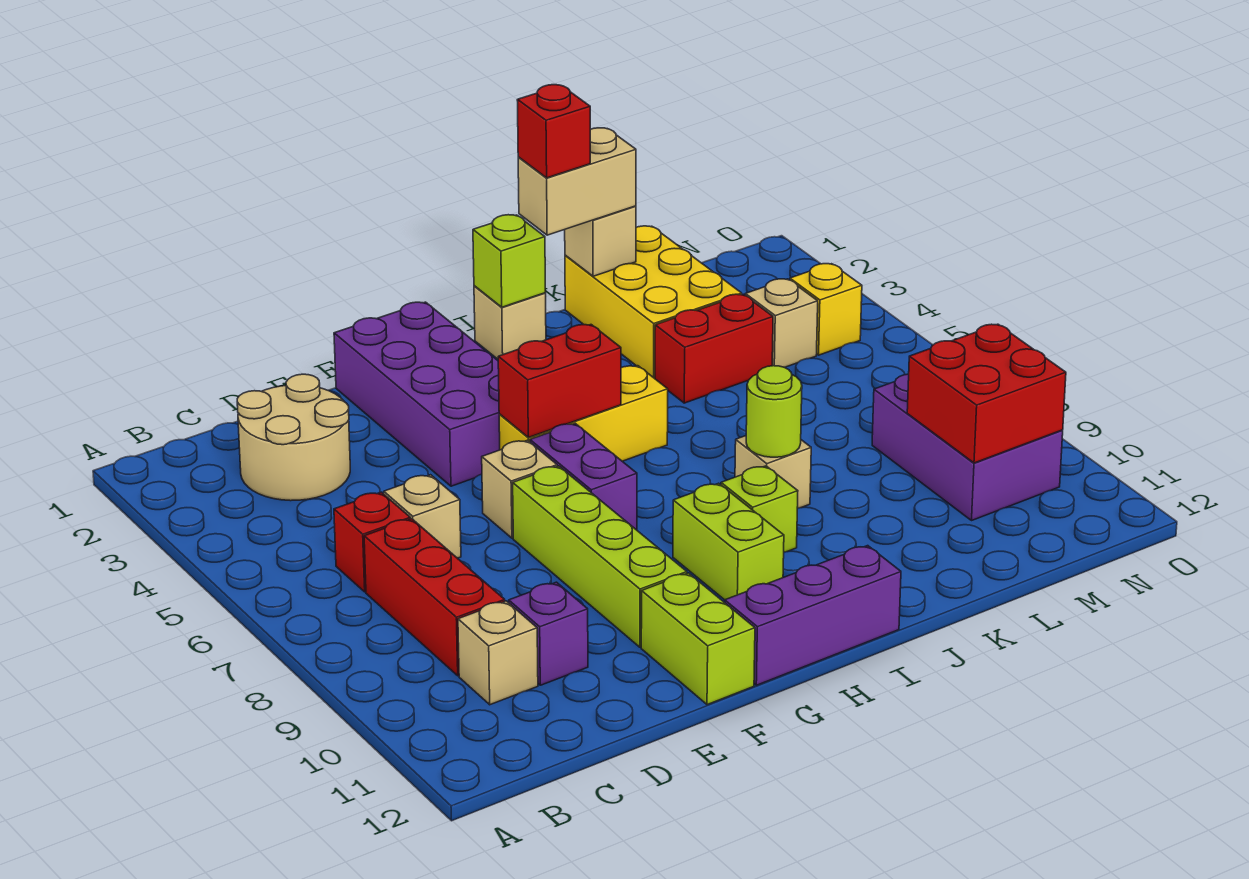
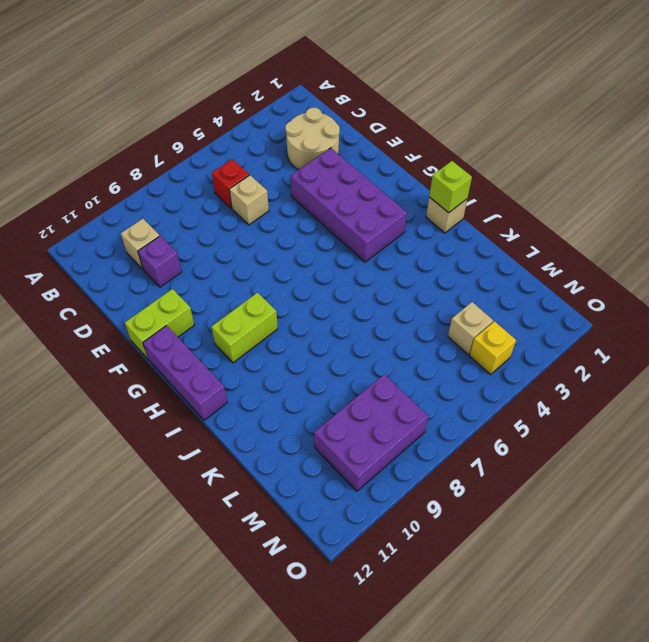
purple 2x4 brick [290,148,407,262] -> purple 2x4 brick turned to [334,302,500,486]
none -> red 1x3 brick [364,519,505,676]
none -> tan 1x1 brick [482,440,557,538]
none -> lime 1x4 brick [513,466,687,647]

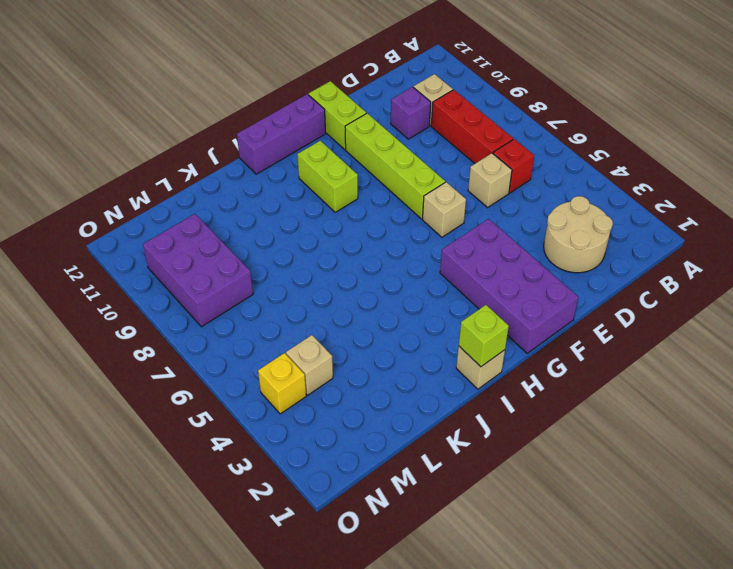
none -> yellow 1x3 brick [499,366,668,461]
none -> purple 1x2 brick [530,423,637,530]
none -> lime 1x1 brick [721,466,798,552]

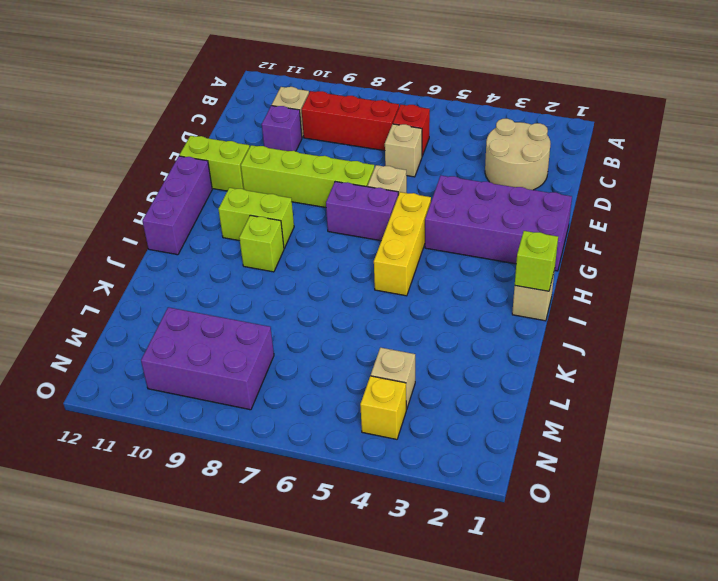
none -> tan 1x1 brick [735,436,811,508]
none -> yellow 2x3 brick [565,226,742,378]
none -> red 1x2 brick [655,294,773,403]

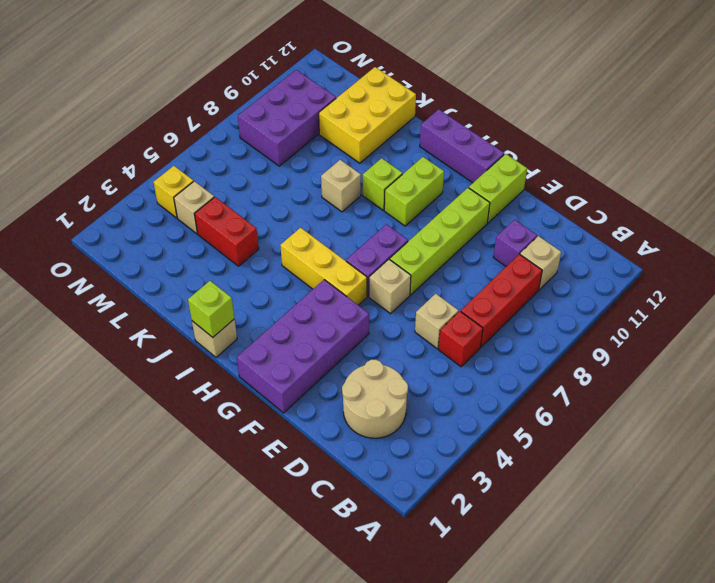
yellow 2x3 brick [319,67,416,163] -> yellow 2x3 brick moved to [565,226,742,378]
none -> red 1x2 brick [498,325,621,437]
none -> lime 1x1 round brick [746,366,802,457]
none -> tan 1x1 brick [565,206,636,276]

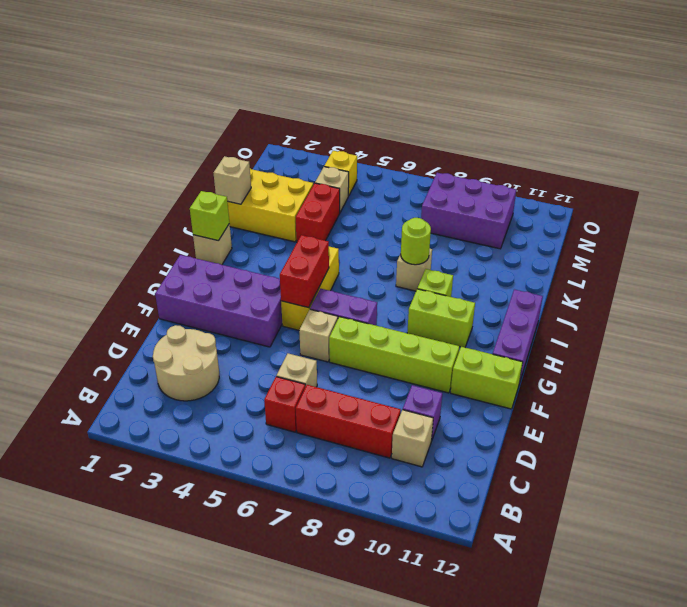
none -> red 2x2 brick [907,324,1066,463]
none -> tan 1x2 brick [518,128,636,235]
none -> red 1x1 brick [517,85,590,178]

